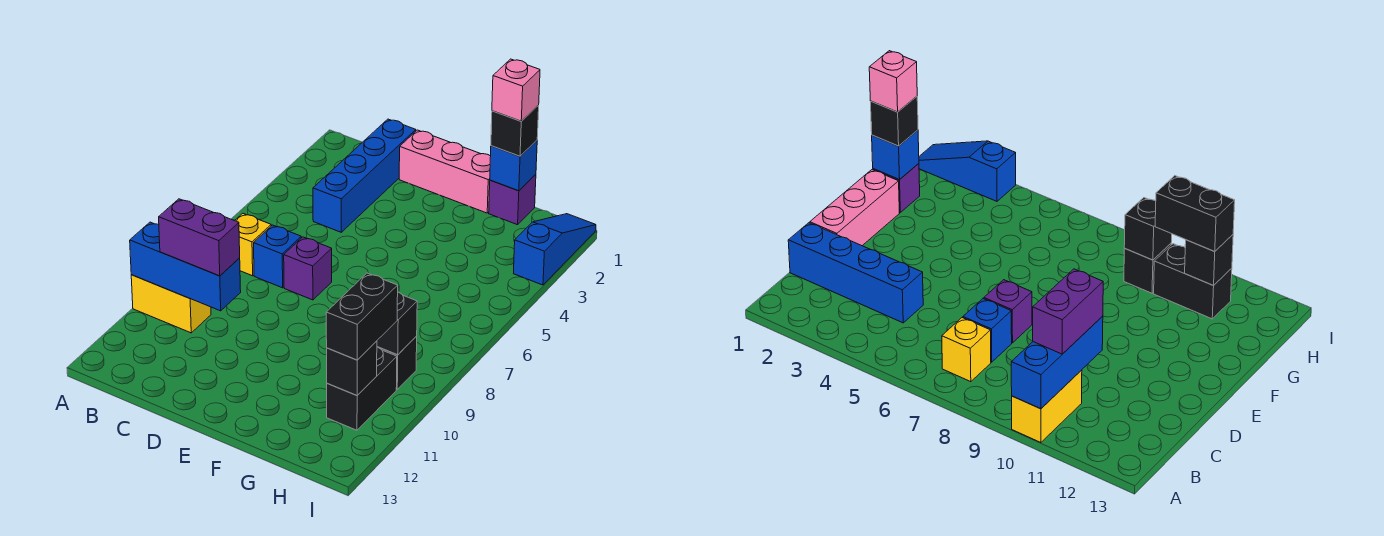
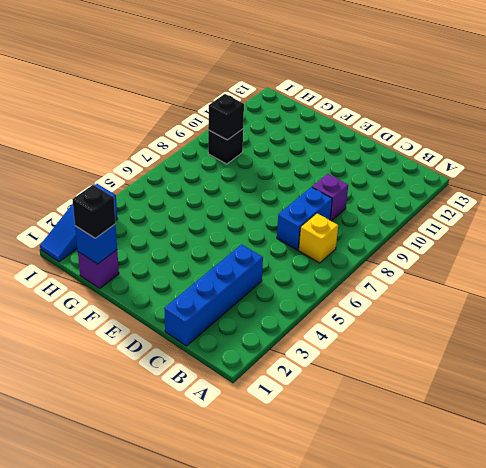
blue 1x2 brick [277,187,332,250] -> blue 1x1 brick [254,225,301,288]
purple 1x1 brick [312,174,348,221] -> purple 1x1 brick moved to [284,237,332,300]
none -> yellow 1x2 brick [131,275,211,333]
none -> pink 1x3 brick [399,130,491,213]
none -> black 1x2 brick [327,347,397,430]

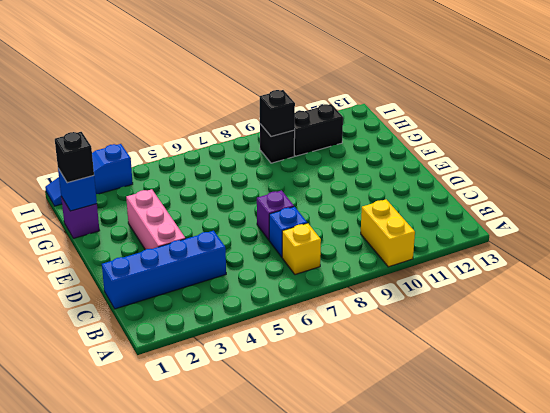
pink 1x3 brick [126,189,185,250] -> pink 1x3 brick moved to [399,130,491,213]
none -> blue 1x3 brick [130,222,241,311]
none -> black 1x1 brick [327,341,377,395]
none -> purple 1x2 brick [159,199,240,276]

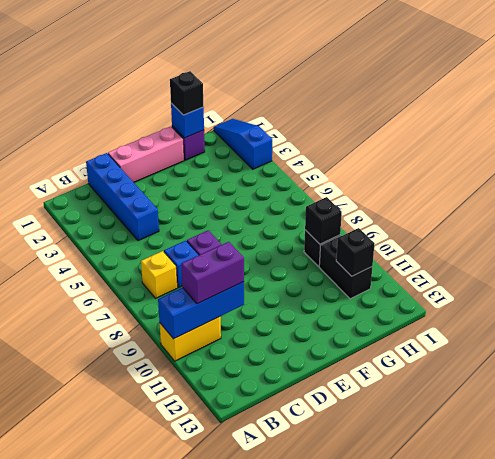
none -> black 1x2 brick [326,273,398,360]
none -> pink 1x1 brick [492,59,540,121]

